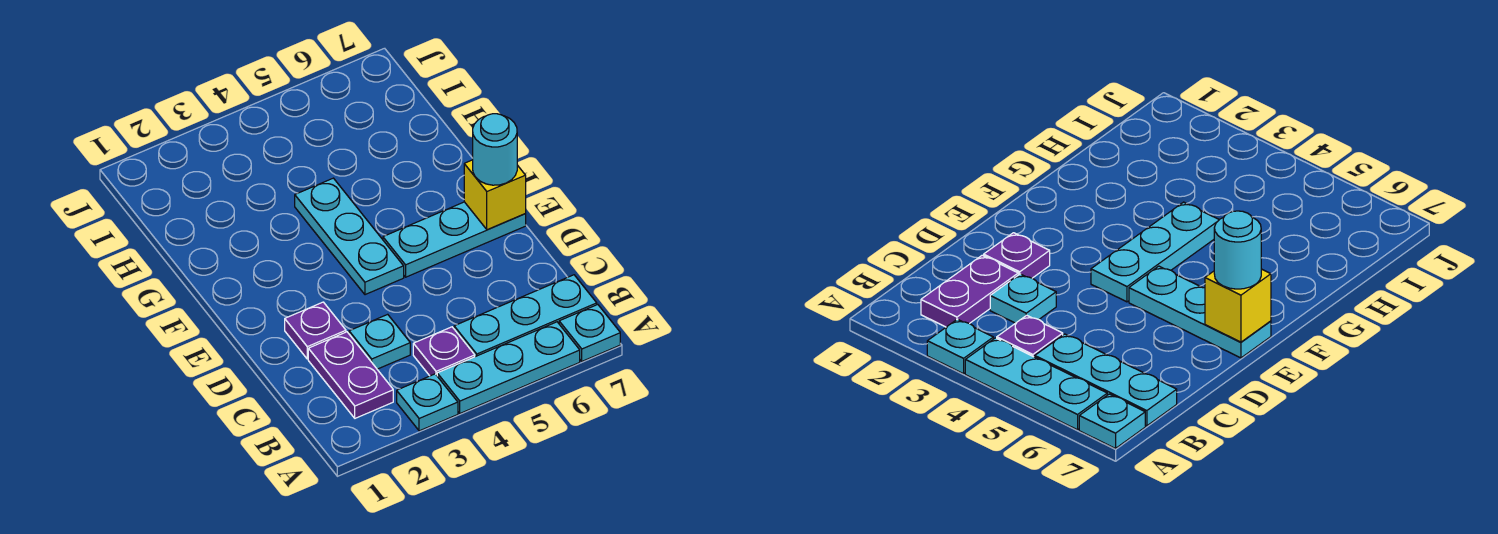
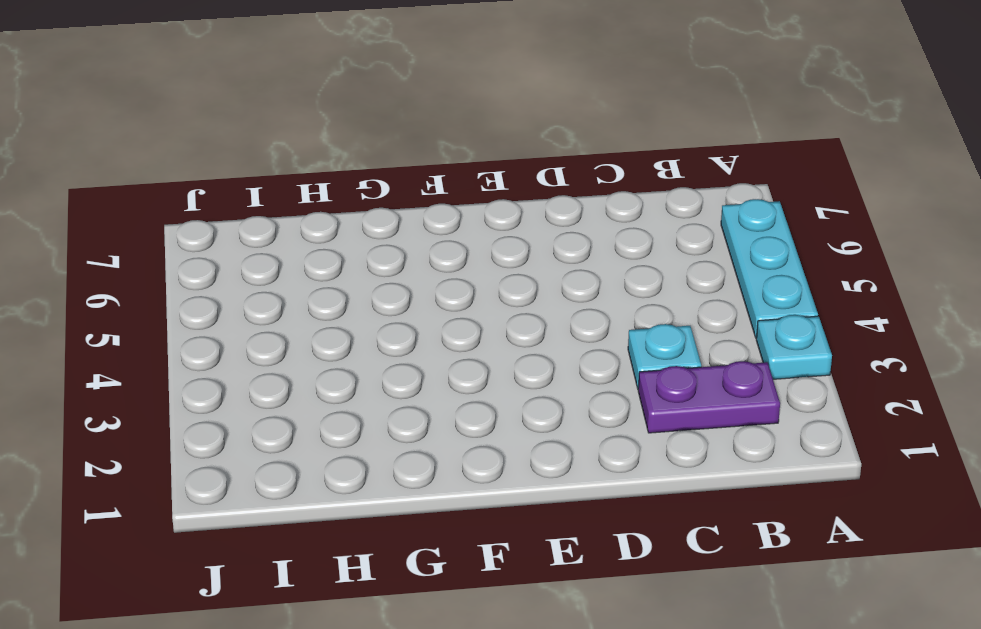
none -> cyan 1x1 plate [559,305,620,361]
none -> purple 1x1 plate [413,327,475,376]
none -> cyan 1x3 plate [454,275,597,357]

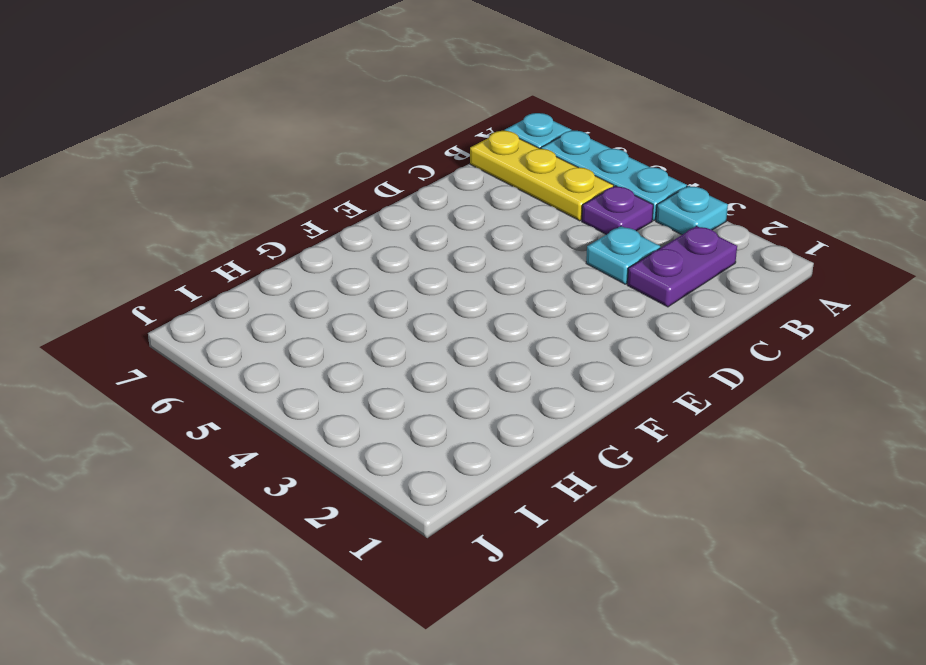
yellow 1x3 plate [470,131,614,221] -> cyan 1x3 plate [454,275,597,357]
none -> purple 1x1 plate [285,302,346,359]
none -> cyan 1x3 plate [295,178,404,295]
none -> cyan 1x3 plate [383,202,526,277]

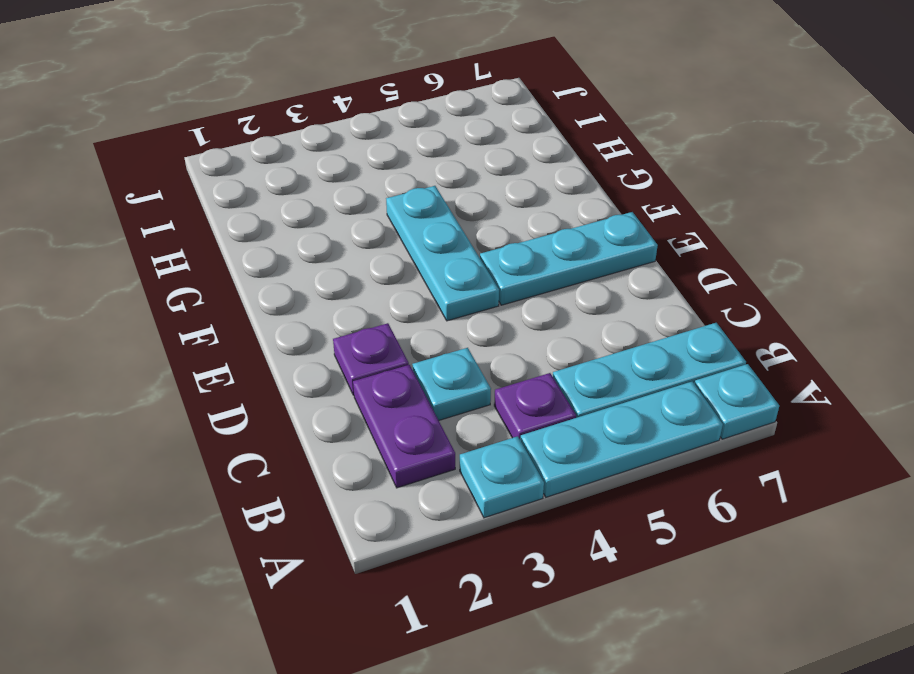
none -> yellow 1x1 brick [464,160,526,230]
none -> cyan 1x1 round brick [473,114,517,185]

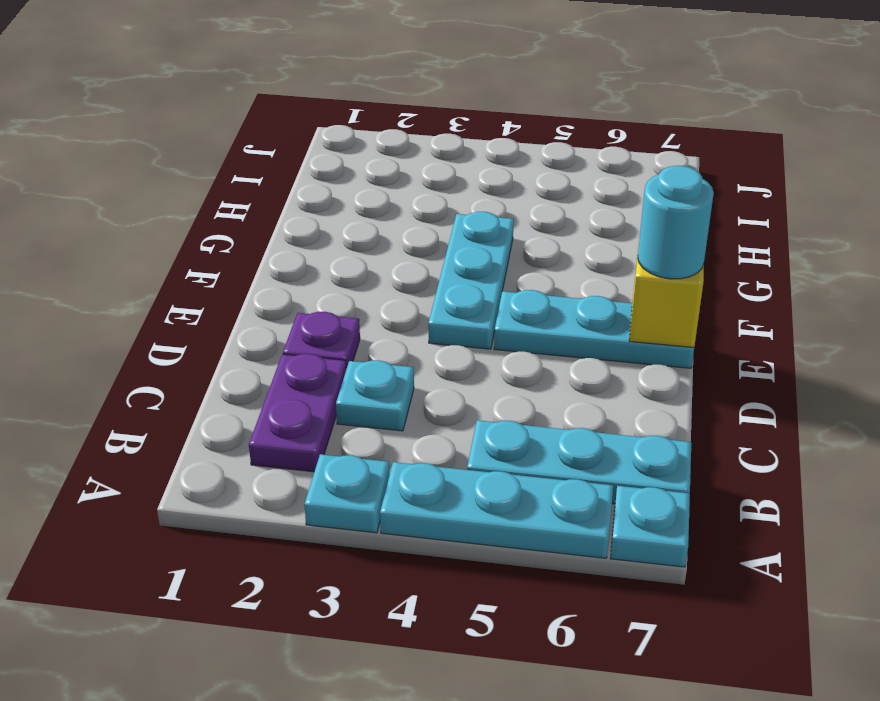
none -> purple 1x1 plate [413,327,475,376]

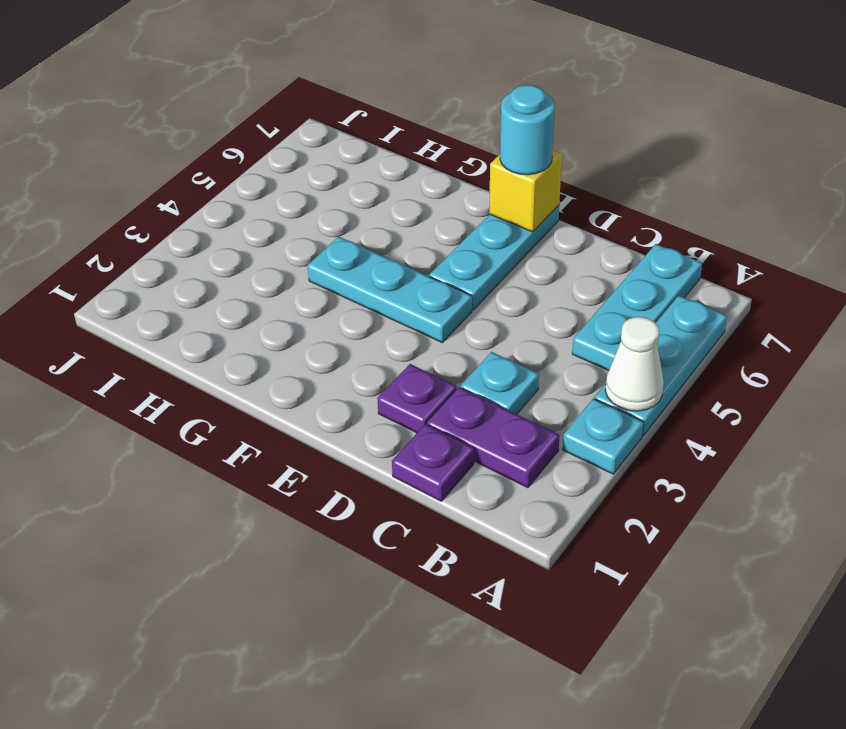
white 1x1 cone [605,317,664,411] -> none
purple 1x1 plate [392,424,474,501] -> purple 1x1 plate moved to [413,327,475,376]
none -> cyan 1x1 plate [559,305,620,361]

